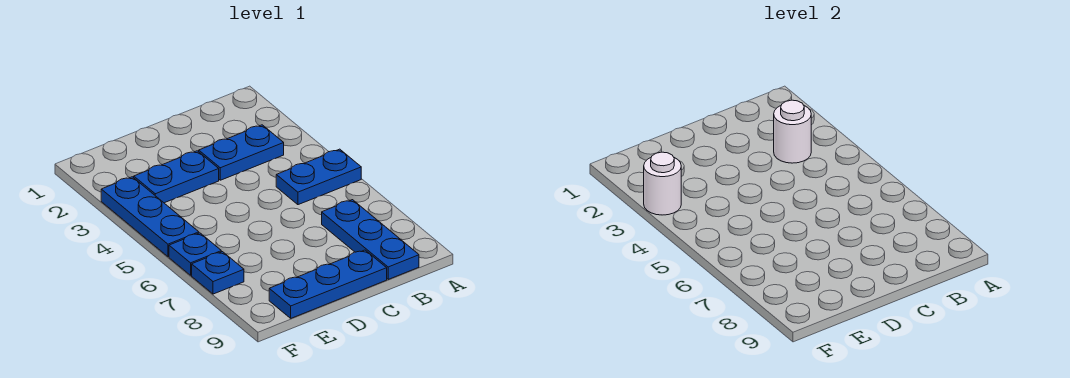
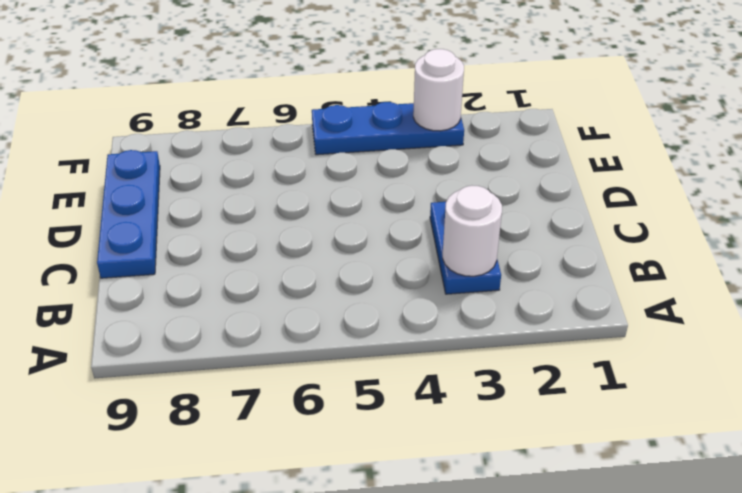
none -> blue 1x2 plate [276,149,361,205]
none -> blue 1x3 plate [322,200,419,279]

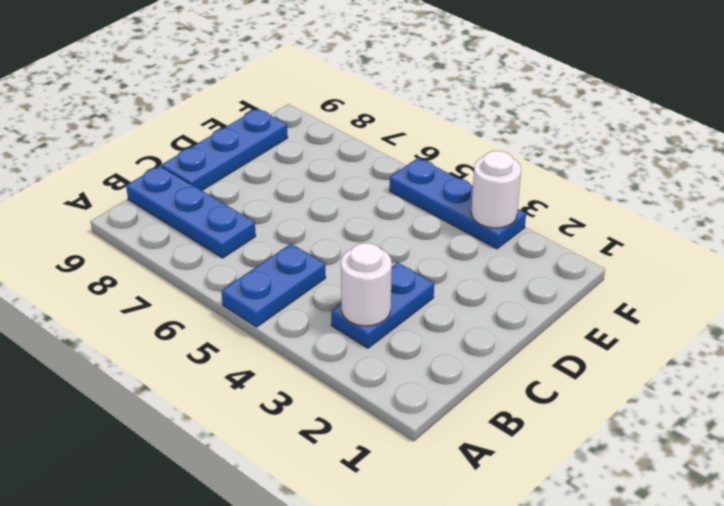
none -> blue 1x2 plate [134,151,219,203]
none -> blue 1x1 plate [169,233,221,275]

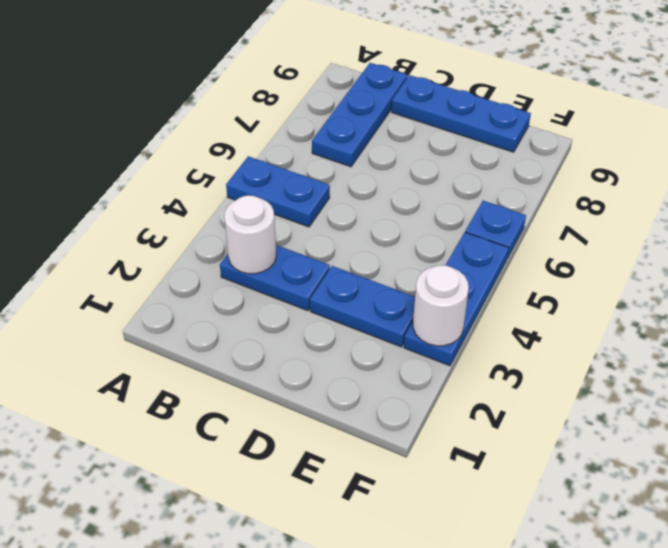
none -> blue 1x1 plate [192,252,244,294]

